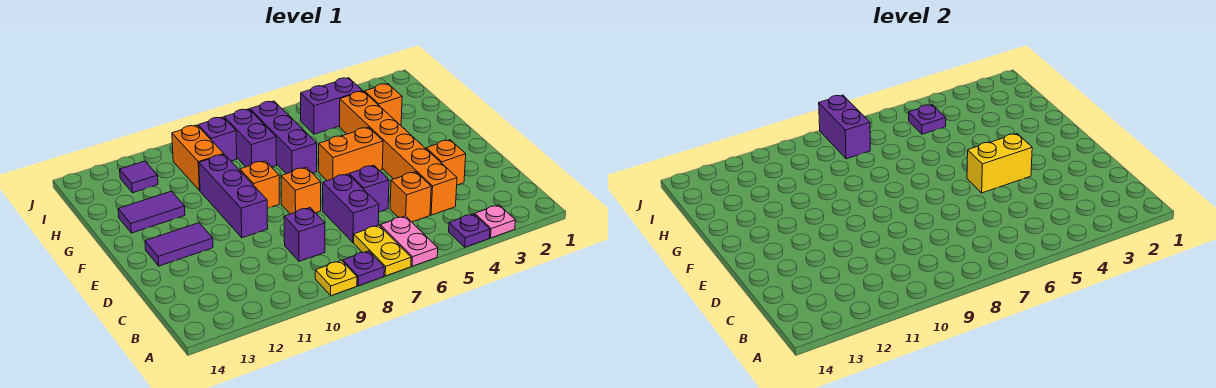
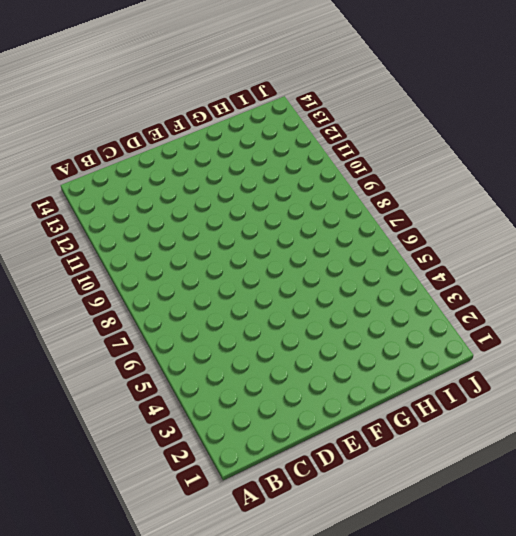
none -> pink 1x1 plate [475,205,516,238]
none -> purple 1x1 plate [449,214,490,247]
none -> pink 1x2 plate [380,216,438,266]

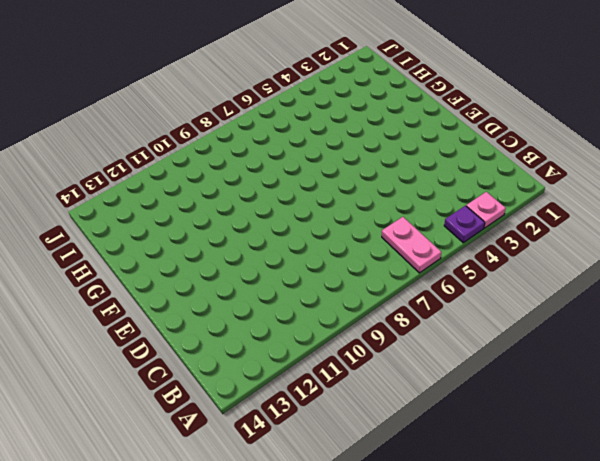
none -> yellow 1x2 plate [354,225,411,276]
none -> purple 1x1 plate [343,251,384,286]
none -> yellow 1x1 plate [315,260,357,296]

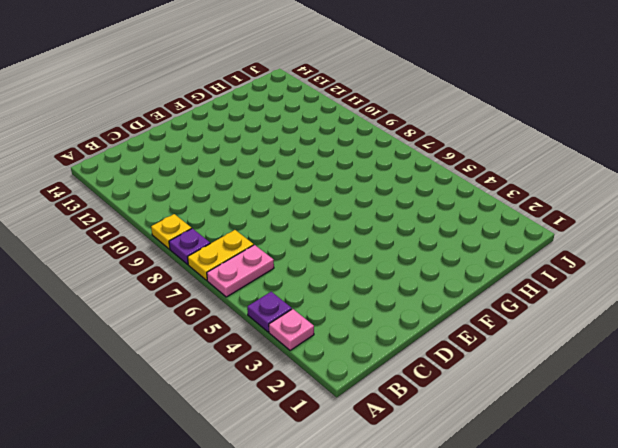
none -> orange 1x6 brick [339,91,457,215]
none -> orange 1x1 brick [390,172,431,222]
none -> purple 1x2 brick [323,174,379,243]

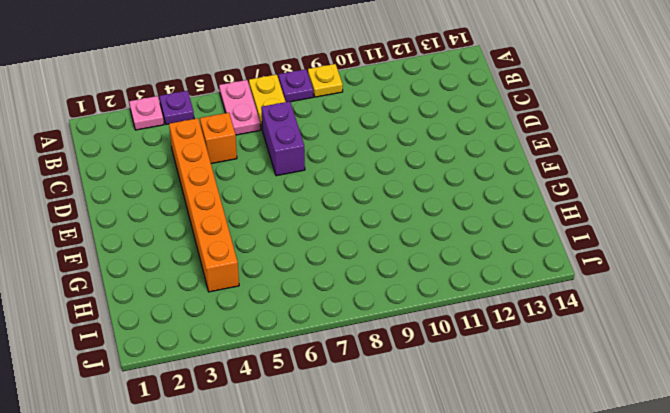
none -> purple 1x1 brick [284,208,325,261]
none -> orange 1x1 brick [426,140,466,185]
none -> purple 1x1 brick [349,165,389,212]

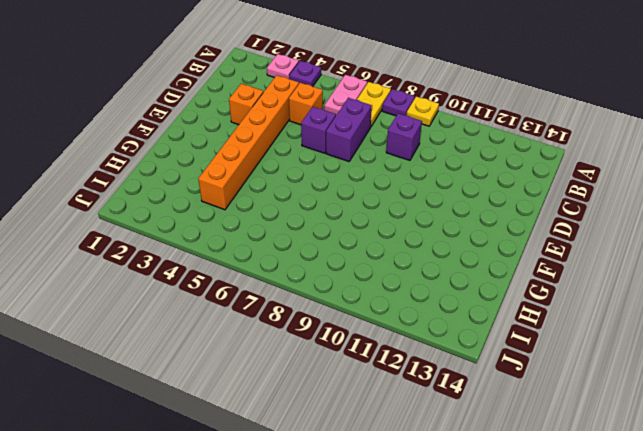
none -> orange 1x1 brick [281,167,321,214]
none -> purple 1x3 brick [199,154,268,238]
none -> purple 1x2 tile [145,223,213,266]

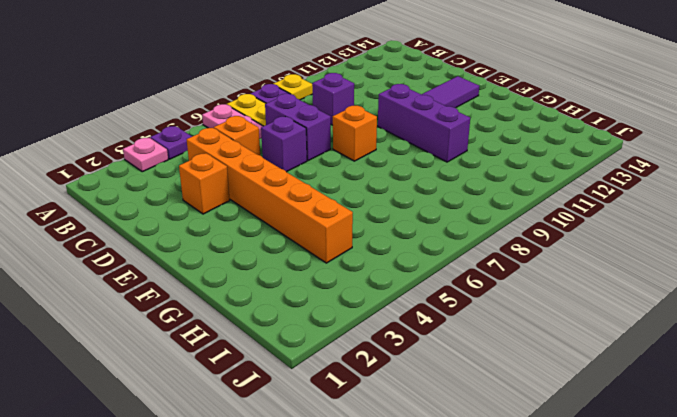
none -> orange 1x2 brick [319,127,383,181]
none -> orange 1x1 brick [240,161,279,208]
none -> purple 1x3 brick [250,101,317,174]

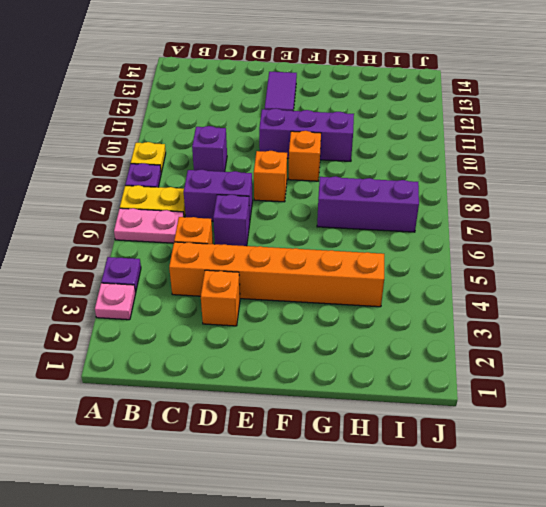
none -> orange 1x2 brick [319,127,383,181]
none -> purple 1x2 tile [118,191,185,233]
none -> orange 1x1 brick [365,84,402,125]

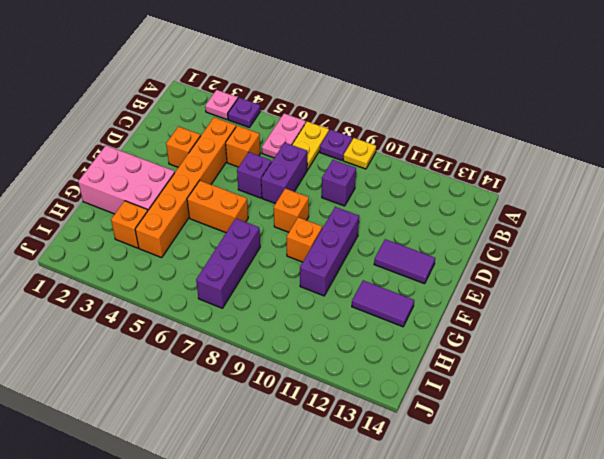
pink 2x3 brick [78,146,175,214] -> none
none -> purple 1x2 brick [224,109,277,167]
none -> orange 1x2 brick [172,125,224,191]
none -> purple 1x2 brick [301,78,363,134]

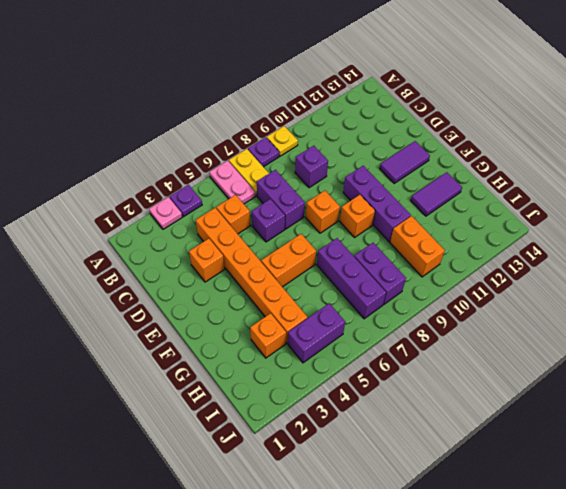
none -> purple 1x1 brick [198,117,237,161]
none -> purple 1x1 tile [120,161,158,193]
none -> yellow 1x2 brick [967,134,1032,193]

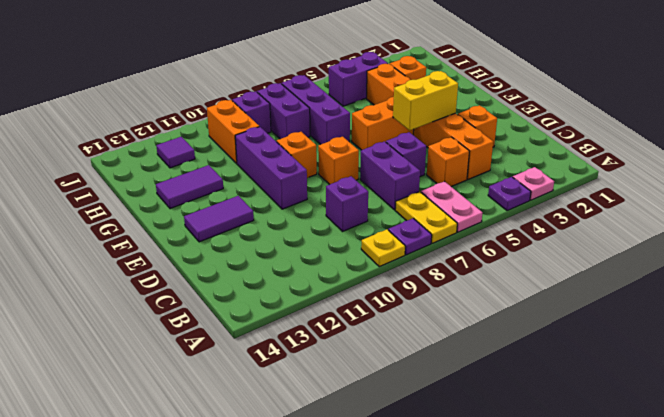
none -> purple 1x1 plate [909,105,946,134]
none -> purple 1x2 brick [819,95,870,159]

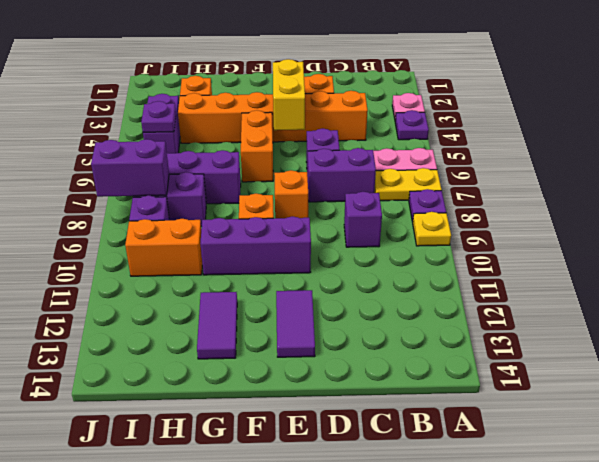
none -> orange 1x1 brick [390,172,431,222]
none -> purple 1x1 tile [120,161,158,193]

